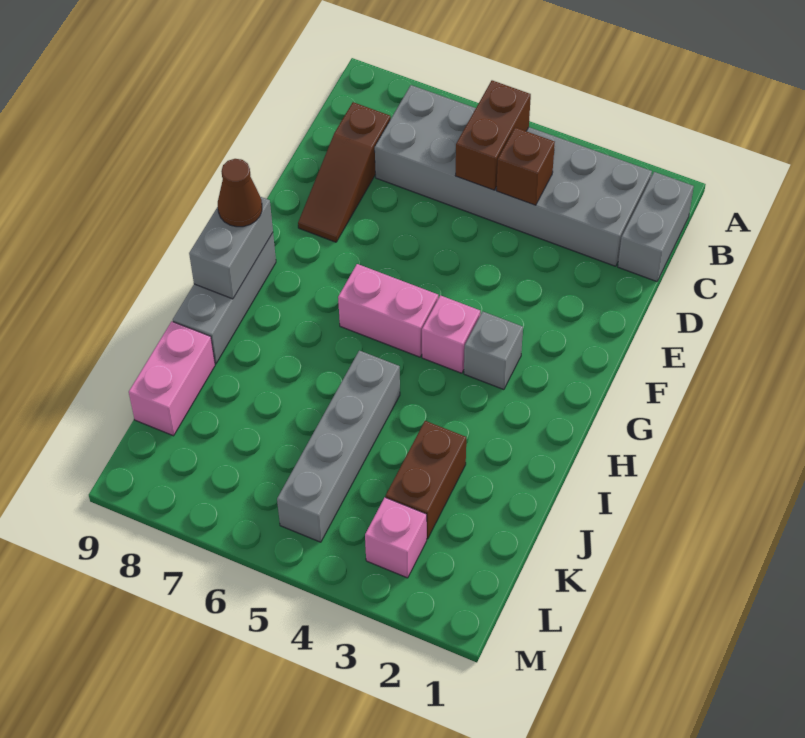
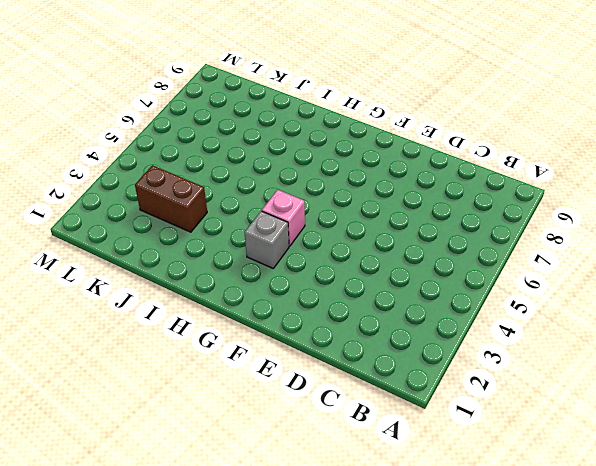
none -> grey 1x2 brick [618,172,694,282]
none -> grey 2x6 brick [375,85,652,266]
none -> brown 1x3 slope [298,102,391,242]

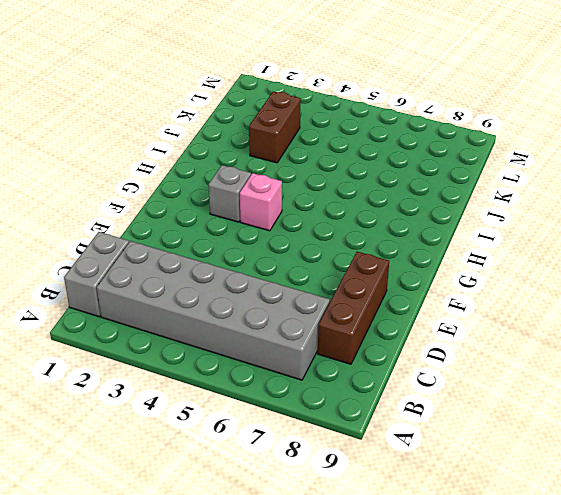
brown 1x3 brick [318,252,389,364] -> brown 1x3 slope [298,102,391,242]
none -> pink 1x2 brick [338,264,438,357]
none -> grey 1x3 brick [173,233,276,364]
none -> grey 1x4 brick [277,351,400,542]

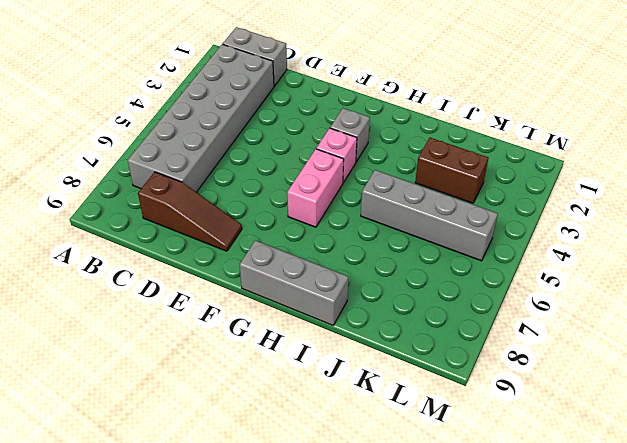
none -> pink 1x2 brick [129,321,215,436]
none -> pink 1x1 brick [365,497,427,578]
none -> brown 1x2 brick [455,80,531,190]

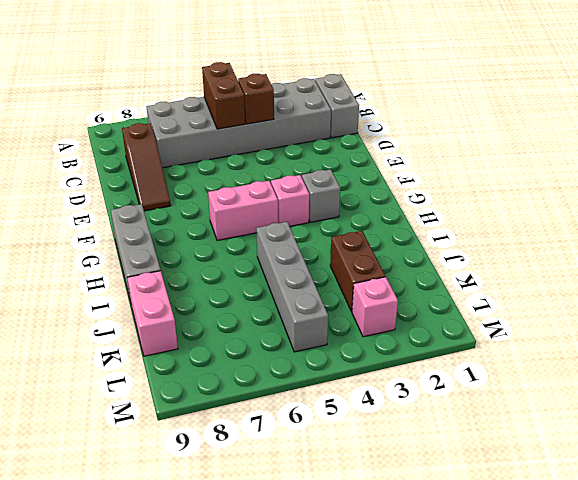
none -> grey 1x2 brick [189,197,273,299]
none -> brown 1x1 cone [218,159,262,227]

